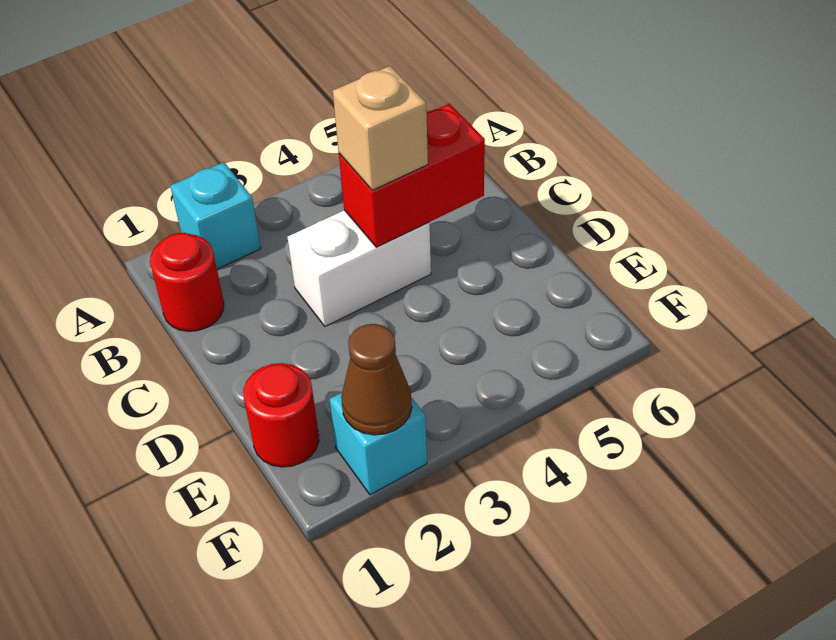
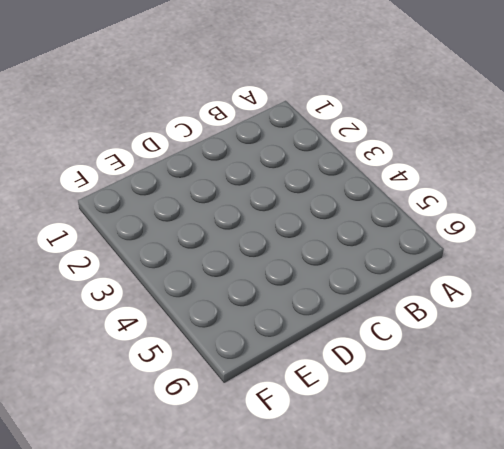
none -> cyan 1x1 brick [170,162,261,269]
none -> red 1x1 round brick [150,233,224,331]

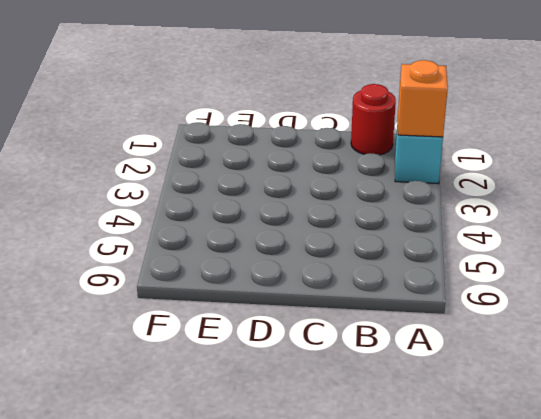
orange 1x1 brick [398,60,448,137] -> none
none -> white 1x2 brick [287,210,431,326]
none -> red 1x1 round brick [243,363,319,467]

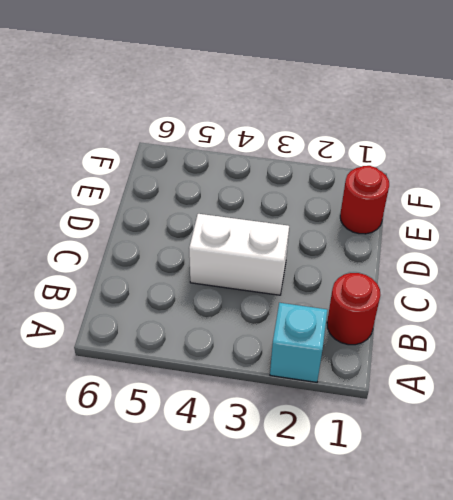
none -> cyan 1x1 brick [330,393,427,495]
none -> red 1x2 brick [339,104,485,247]

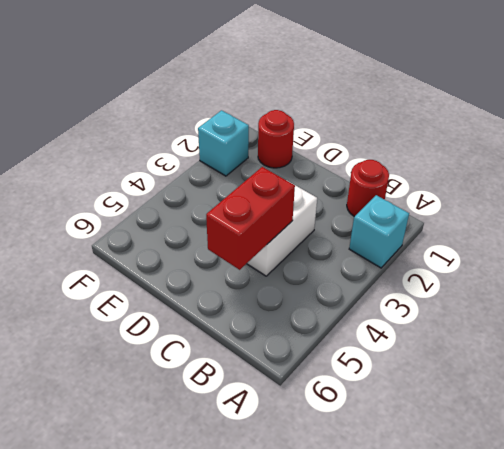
none -> brown 1x1 cone [341,324,412,435]
none -> tan 1x1 brick [333,66,428,190]

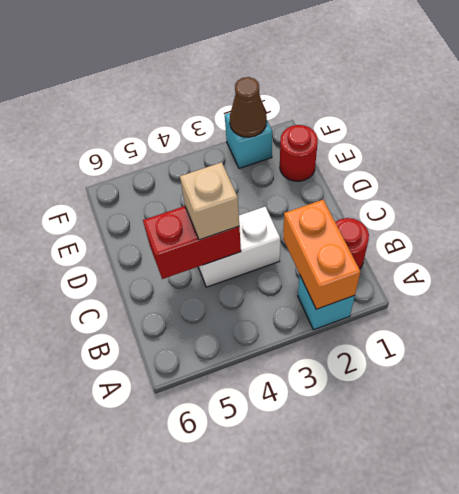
orange 1x2 brick [283,200,360,309] -> none

